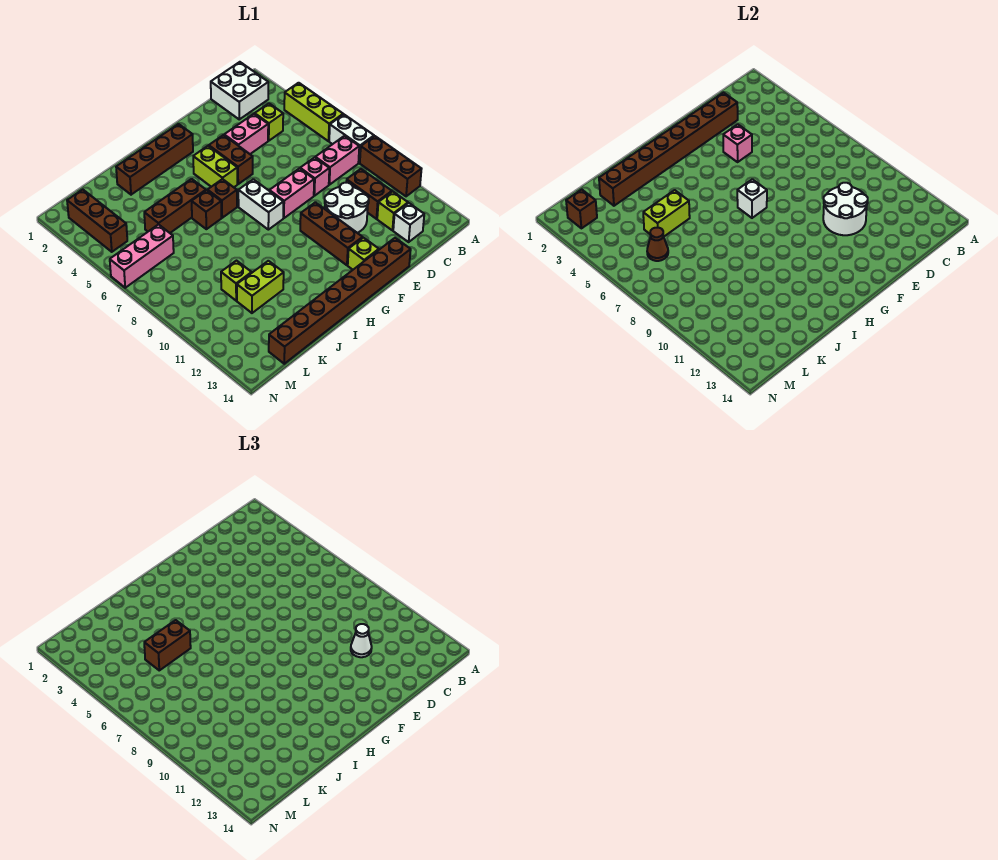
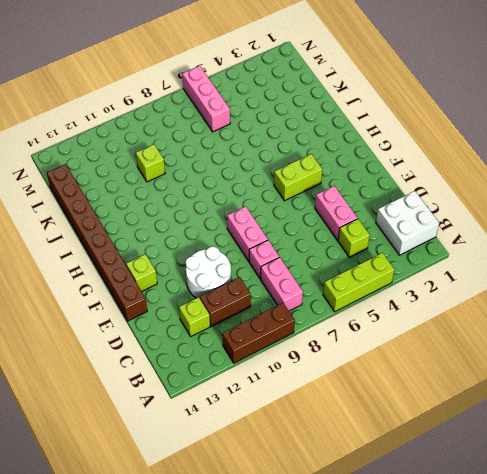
none -> white 1x2 brick [329,114,374,163]
none -> white 1x1 brick [393,203,424,242]
none -> brown 1x2 brick [209,135,253,184]
none -> brown 1x3 brick [300,202,363,265]

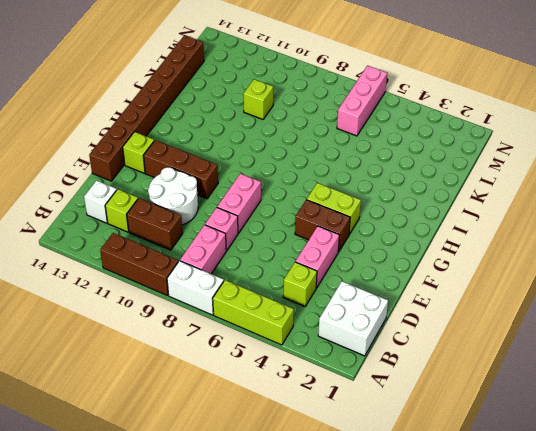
none -> brown 1x4 brick [116,124,193,195]
none -> white 1x2 brick [238,179,283,230]
none -> brown 1x1 brick [207,179,237,218]
none -> brown 1x3 brick [144,179,206,233]

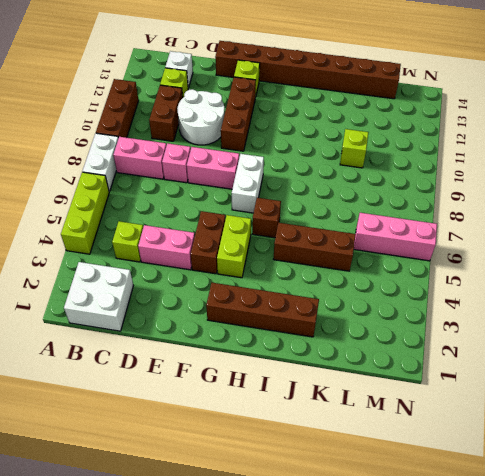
none -> brown 1x1 brick [192,190,221,229]
none -> lime 1x2 brick [237,261,284,313]
none -> brown 1x3 brick [67,190,127,252]
none -> brown 1x8 brick [599,93,738,206]

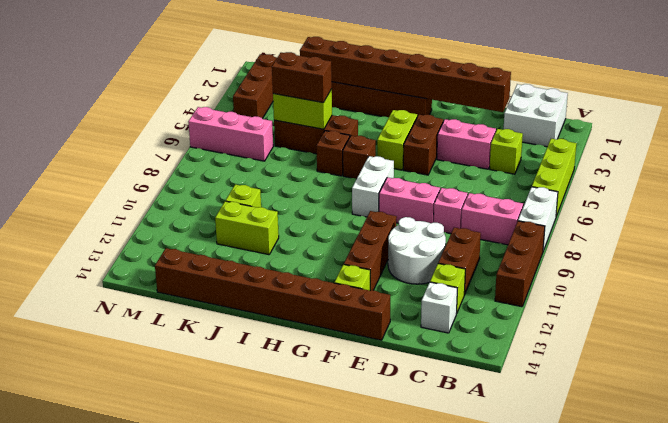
none -> white 2x2 round brick [823,183,868,235]
none -> pink 1x1 brick [723,124,752,162]
none -> white 1x1 brick [737,179,767,218]
none -> brown 1x1 cone [647,228,668,261]

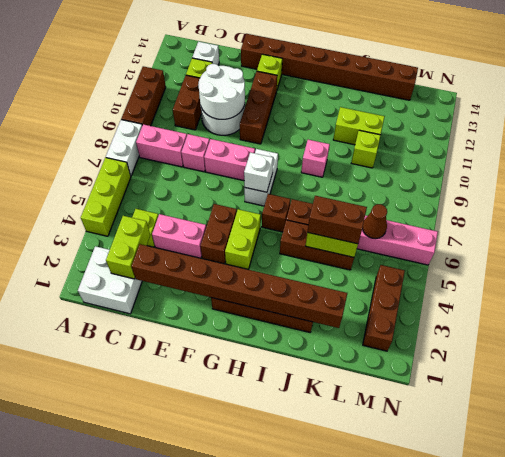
lime 1x2 brick [106,216,150,279] -> none
pink 1x1 brick [301,140,330,177] -> pink 1x1 brick moved to [723,124,752,162]
none -> brown 1x1 brick [566,190,597,228]
none -> white 1x1 cone [351,624,372,657]

